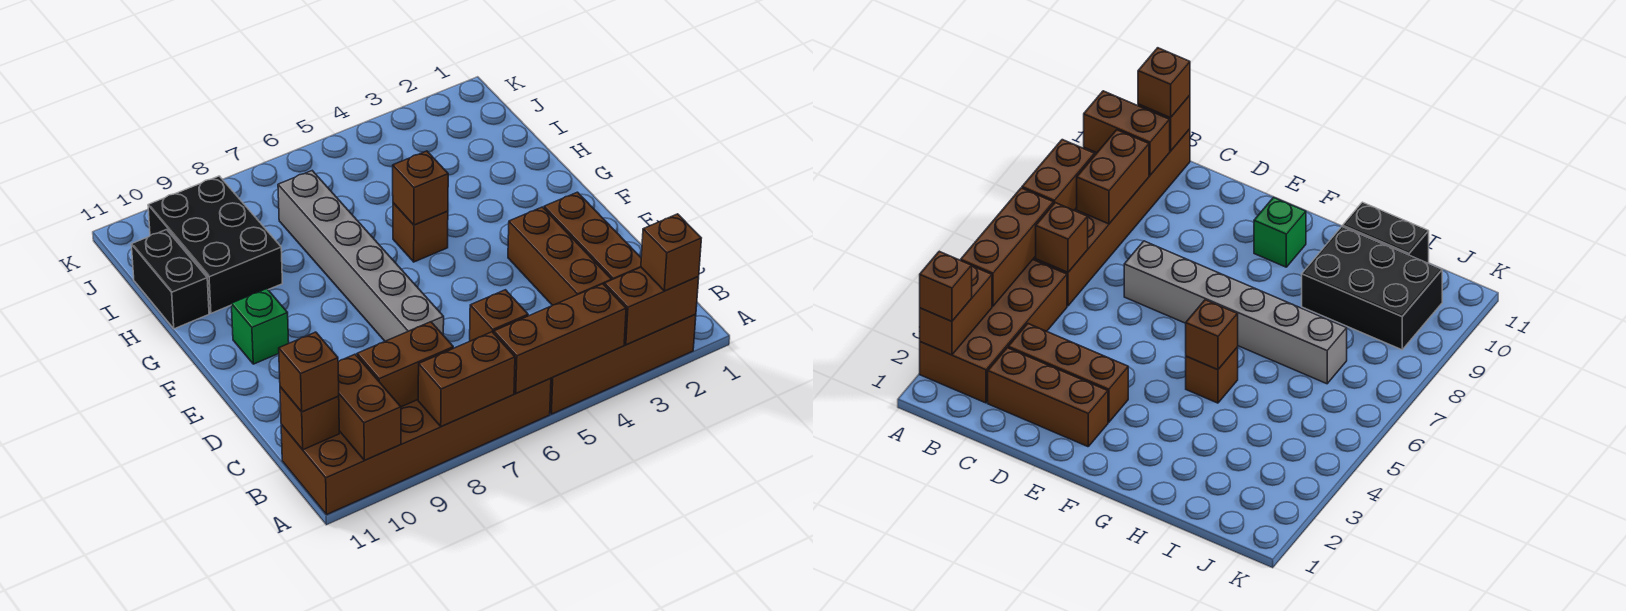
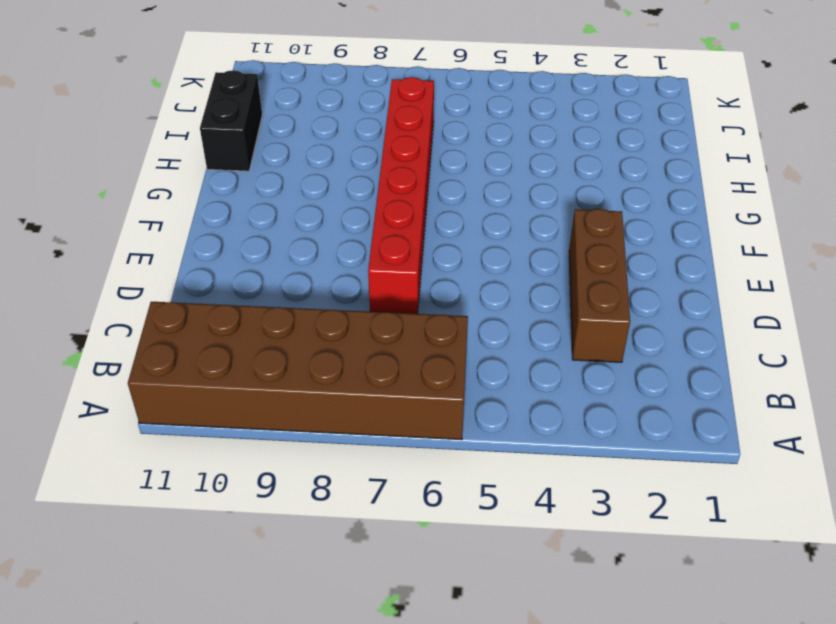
red 1x6 brick [368,77,434,314] -> grey 1x6 brick [278,171,444,341]
none -> brown 2x4 brick [550,284,696,414]
none -> brown 1x3 brick [544,192,641,280]
none -> green 1x1 brick [231,289,289,364]

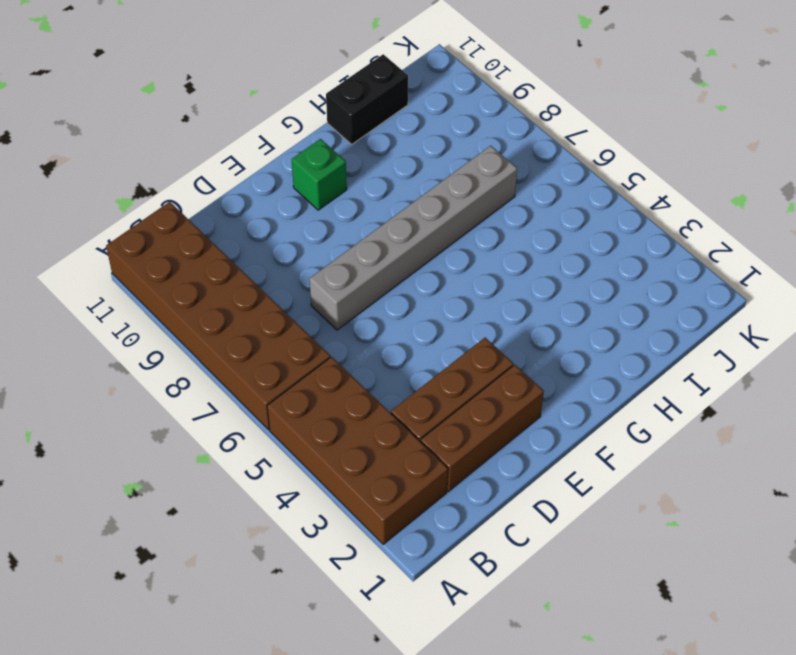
none -> brown 1x1 brick [393,203,448,262]
none -> black 2x3 brick [148,176,282,313]
none -> brown 1x2 brick [605,267,699,345]

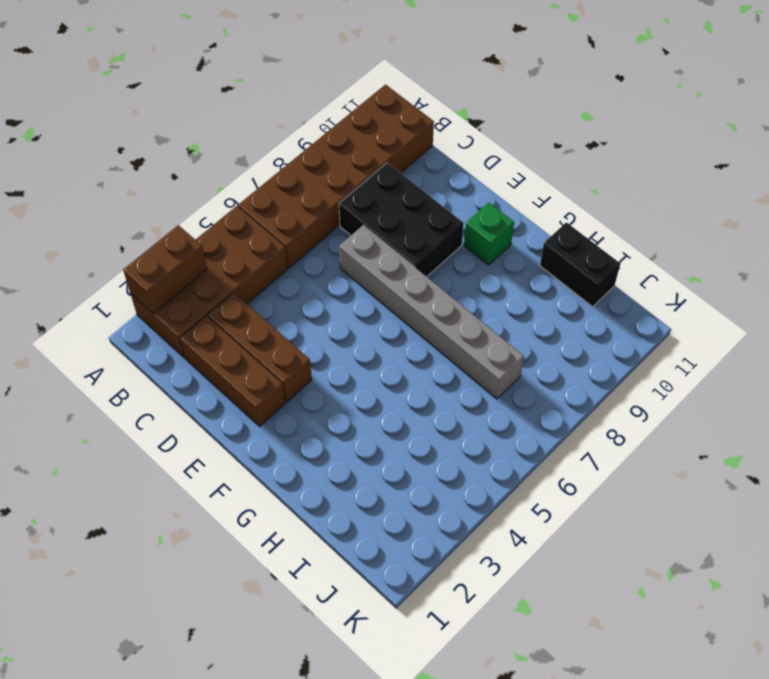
black 2x3 brick [339,163,463,277] -> black 2x3 brick moved to [148,176,282,313]
none -> brown 1x1 brick [393,203,448,262]
none -> brown 1x3 brick [494,284,626,393]
none -> brown 1x2 brick [418,332,515,426]

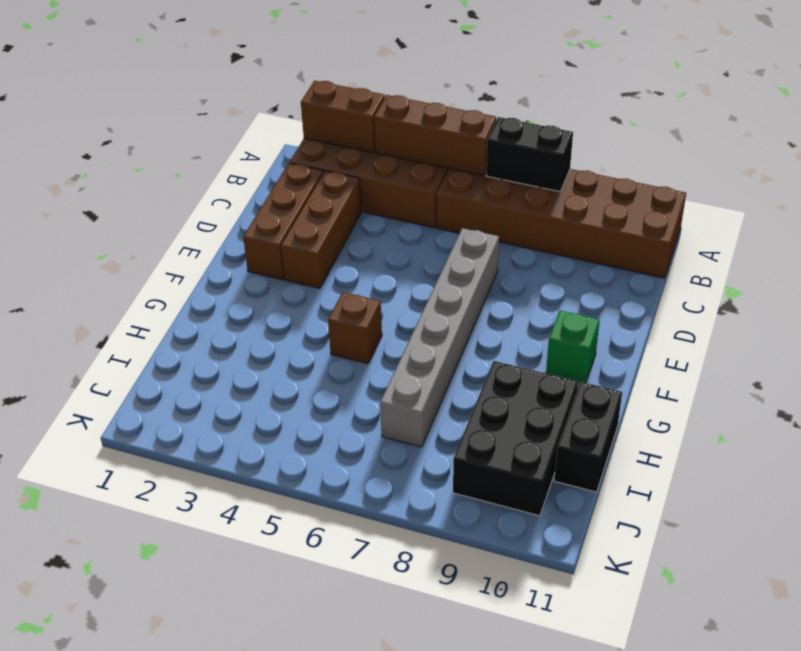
black 1x2 brick [486,117,573,192] -> brown 1x2 brick [418,332,515,426]
none -> brown 1x2 brick [338,354,401,460]
none -> brown 1x1 brick [470,290,528,341]
none -> brown 1x2 brick [357,322,453,407]

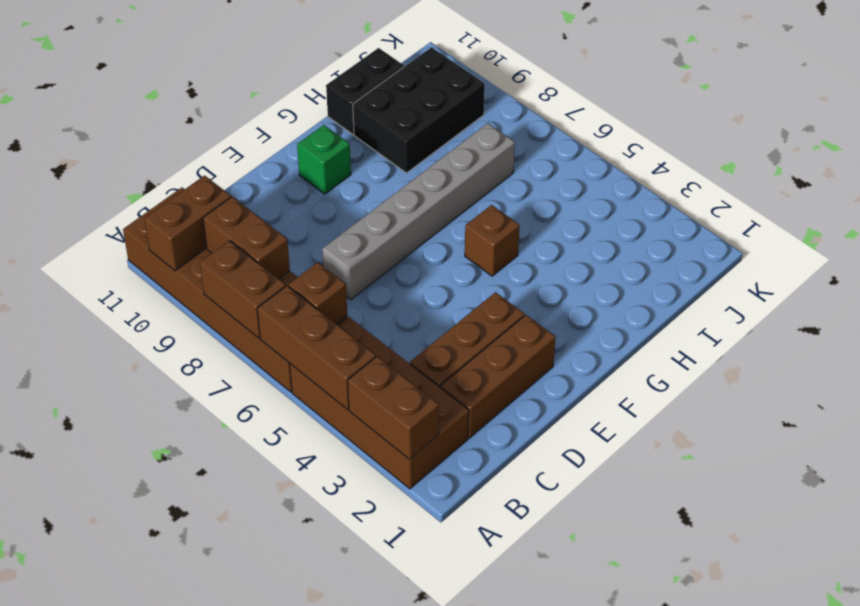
none -> brown 1x1 brick [280,387,339,450]
none -> brown 1x1 brick [393,151,448,225]
none -> brown 1x1 brick [641,214,701,291]

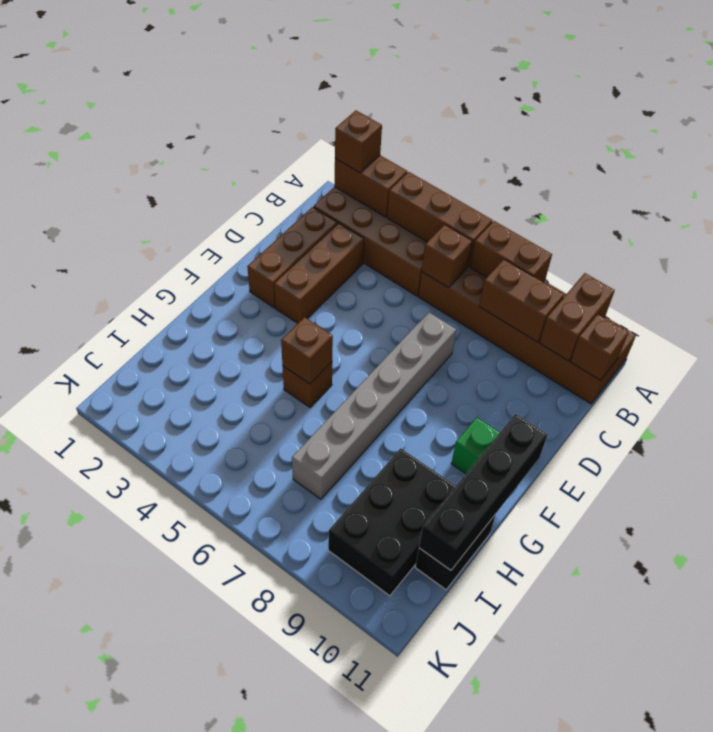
black 1x4 brick [419,414,548,570] -> none
none -> brown 1x1 brick [279,332,339,412]

